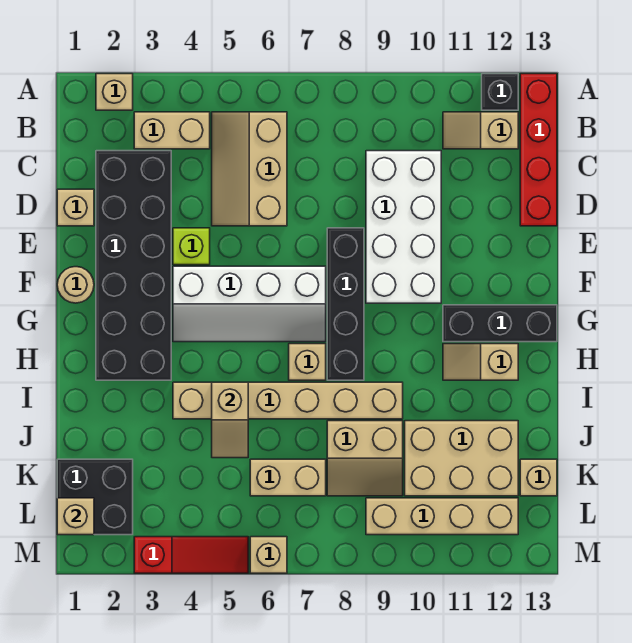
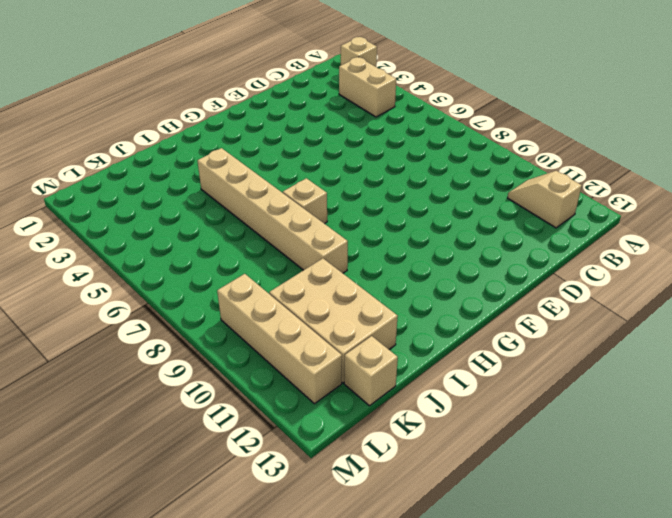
none -> black 1x1 brick [482,74,518,110]
none -> red 1x4 brick [520,74,557,226]
none -> tan 2x3 slope [212,112,287,226]

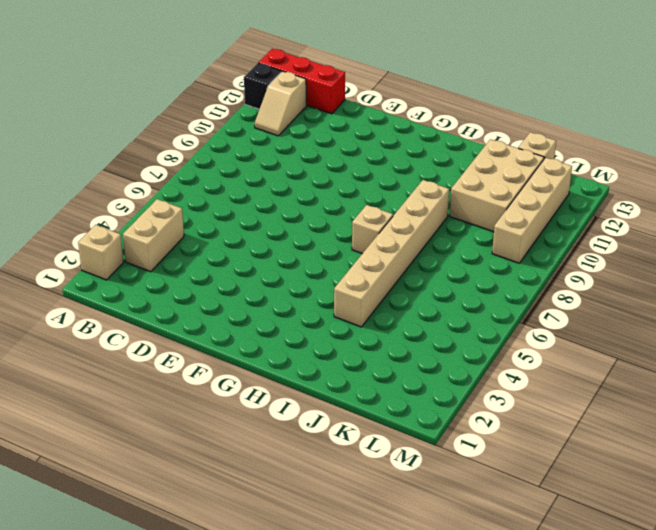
red 1x3 brick [258,49,345,114] -> red 1x4 brick [520,74,557,226]
none -> tan 2x3 slope [212,112,287,226]
none -> black 2x6 brick [96,151,171,380]
none -> white 2x4 brick [366,151,441,303]

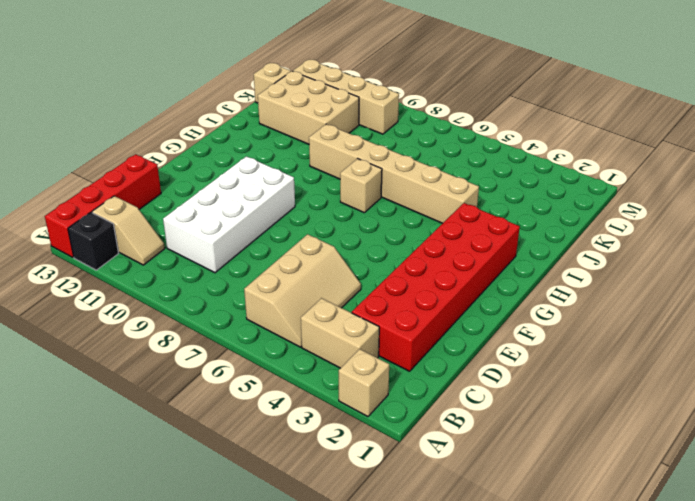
red 2x6 brick [352,203,520,371] -> black 2x6 brick [96,151,171,380]
none -> tan 1x1 brick [57,189,94,226]
none -> lime 1x1 brick [173,228,210,265]
none -> black 1x4 brick [327,228,364,380]

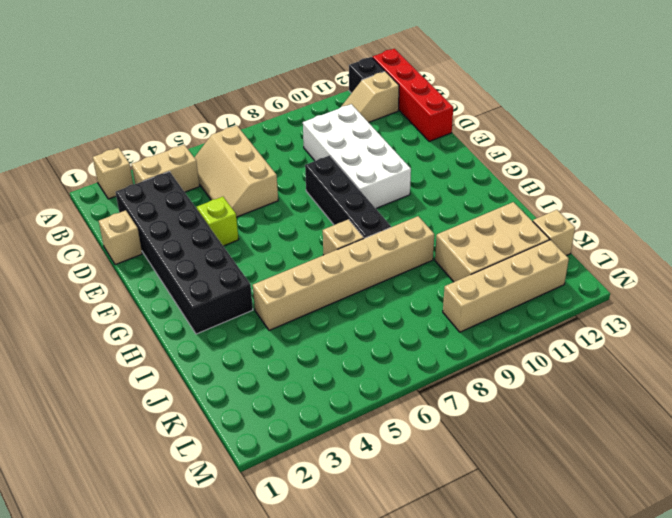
none -> tan 1x1 round brick [57,267,94,303]
none -> white 2x4 slope [173,266,326,342]
none -> black 1x3 brick [443,305,557,342]

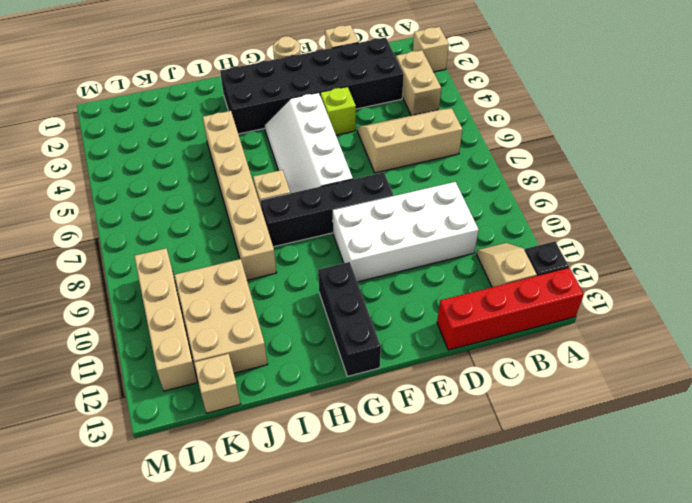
none -> tan 1x2 slope [443,344,518,380]
none -> tan 2x2 slope [327,421,403,496]
none -> black 2x2 brick [57,459,133,535]

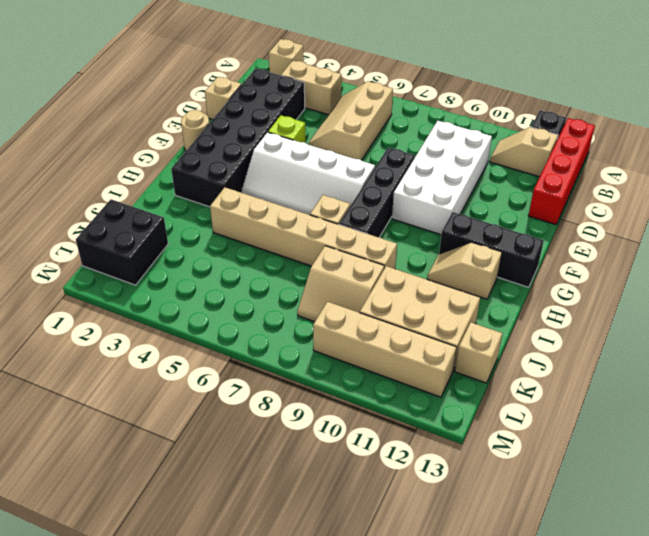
none -> tan 1x2 brick [250,459,326,496]
none -> red 1x3 slope [134,537,248,573]
none -> tan 1x1 brick [250,537,287,573]

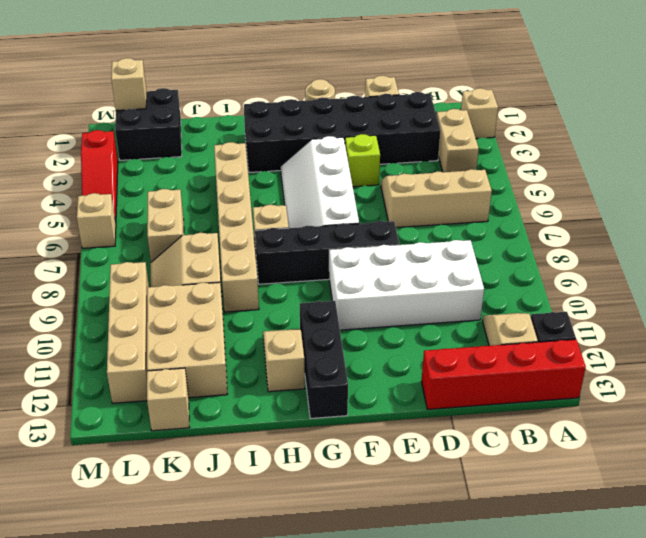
none -> tan 1x2 slope [212,382,248,458]

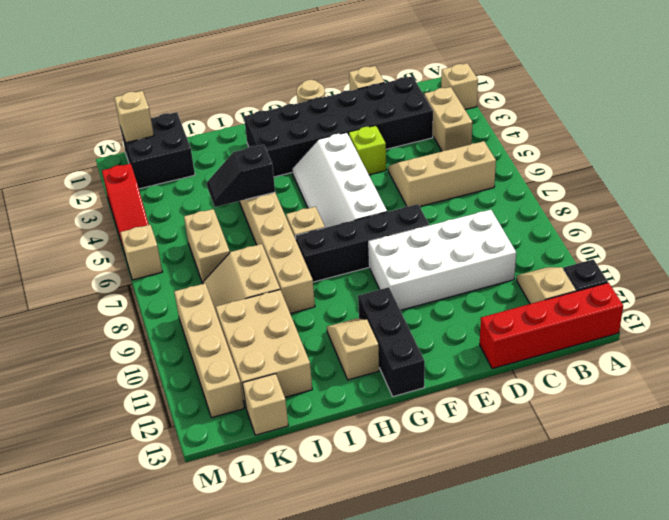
black 1x2 slope [207,145,275,207] -> tan 1x2 slope [212,382,248,458]

